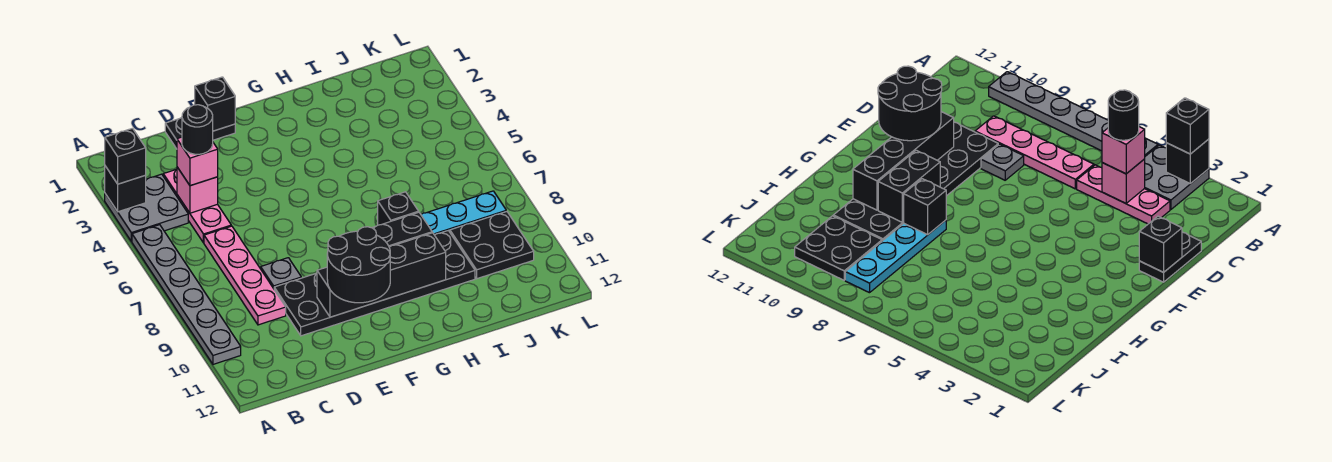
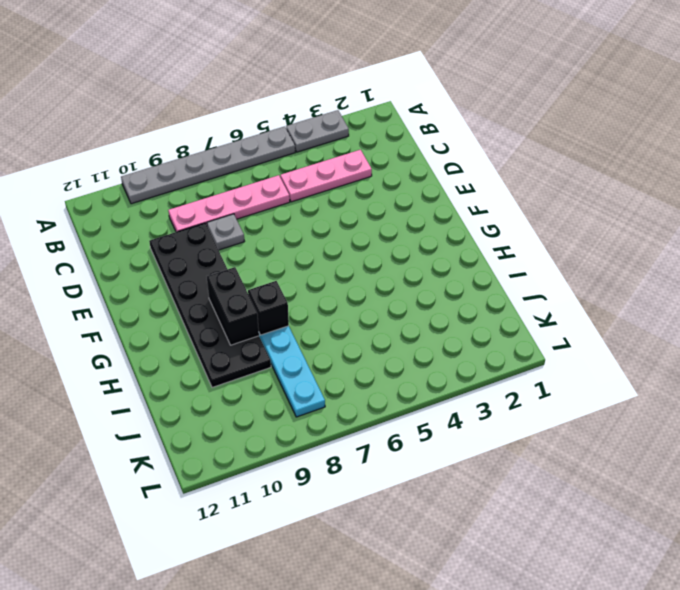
grey 1x2 plate [286,110,349,152] -> grey 2x2 plate [105,174,188,241]
none -> black 1x2 plate [165,117,235,149]
none -> black 2x2 plate [450,211,534,279]
none -> black 1x1 brick [105,166,146,212]

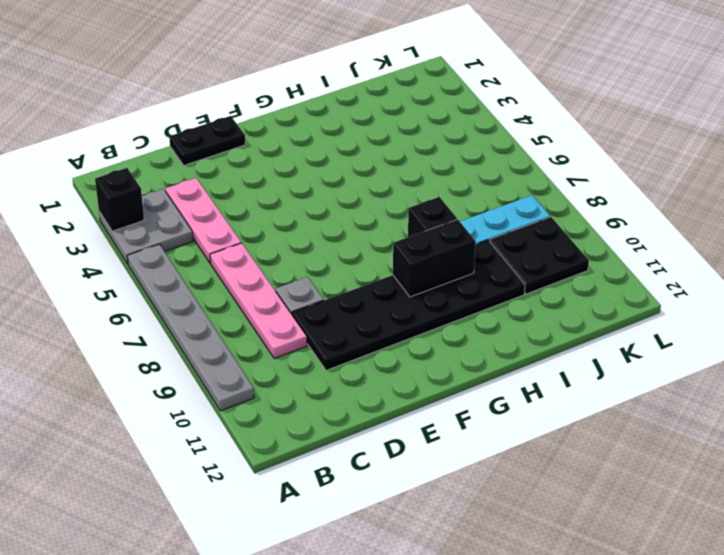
none -> pink 1x1 brick [177,167,218,213]
none -> black 1x1 brick [195,77,235,131]
none -> black 1x4 brick [317,233,446,317]

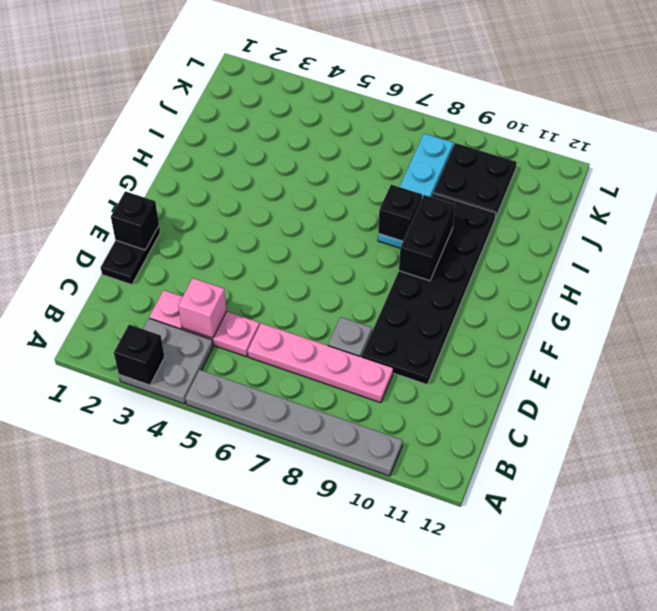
none -> black 1x4 brick [317,233,446,317]
none -> black 1x1 brick [105,128,146,184]
none -> pink 1x1 brick [177,137,218,186]

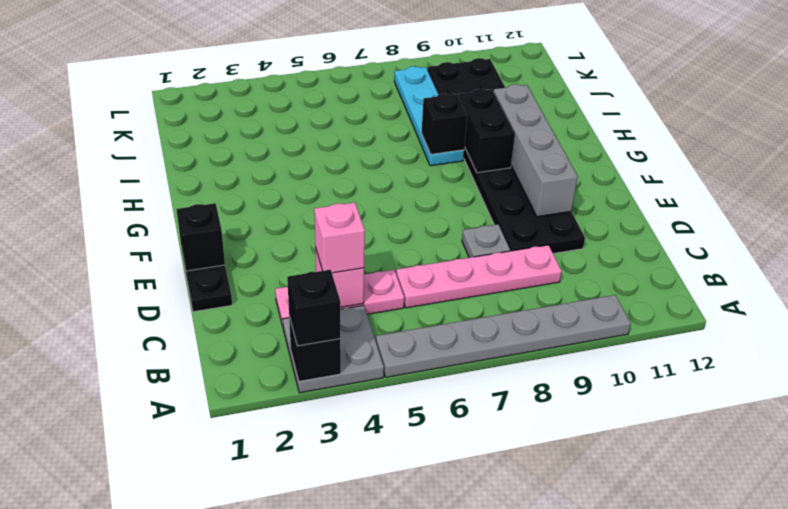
grey 1x4 brick [494,84,578,217] -> black 1x4 brick [317,233,446,317]
none -> black 2x2 round brick [327,227,390,303]
none -> black 1x1 round brick [182,105,213,154]

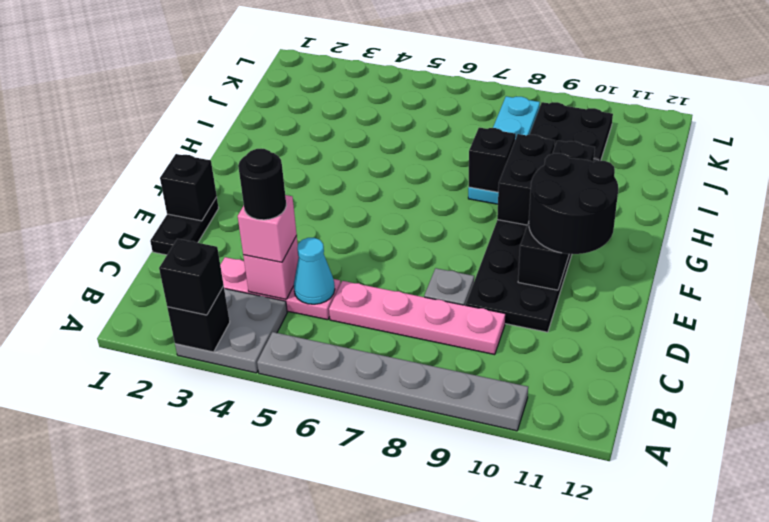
cyan 1x1 cone [294,238,335,304] -> none

